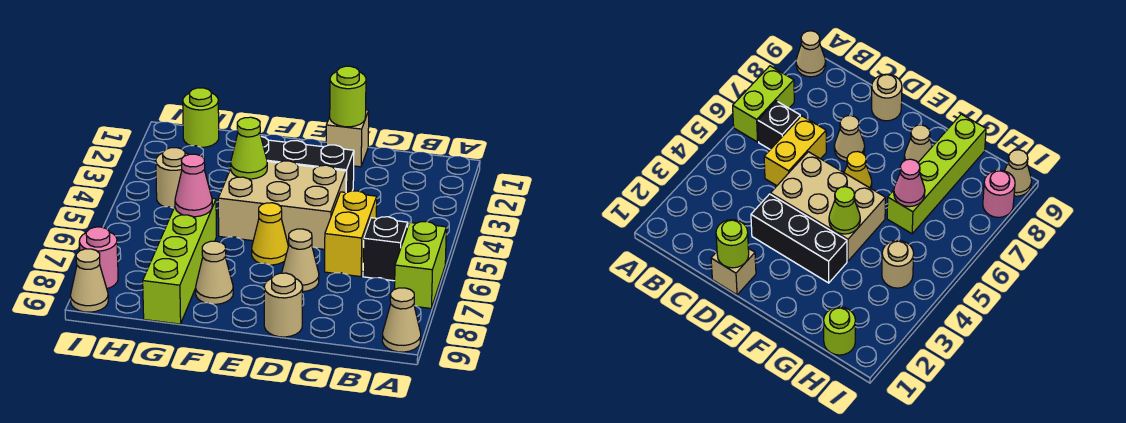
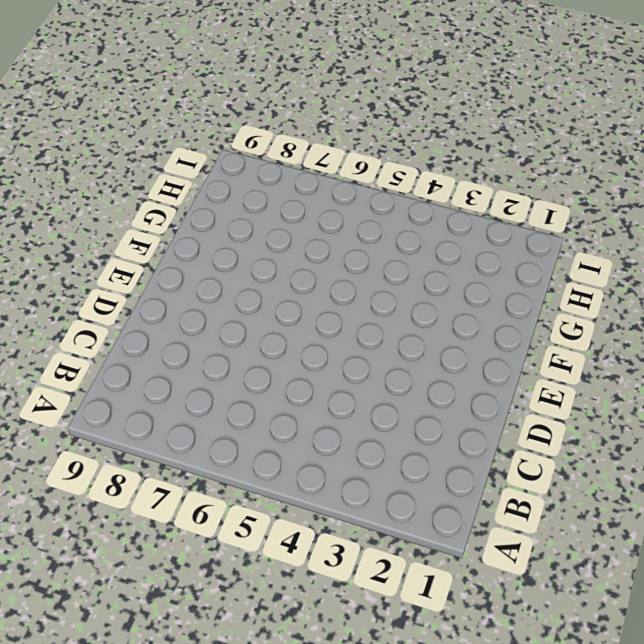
none -> lime 1x2 brick [395,221,446,308]
none -> tan 1x1 cone [382,288,421,352]
none -> black 1x1 brick [363,217,408,281]

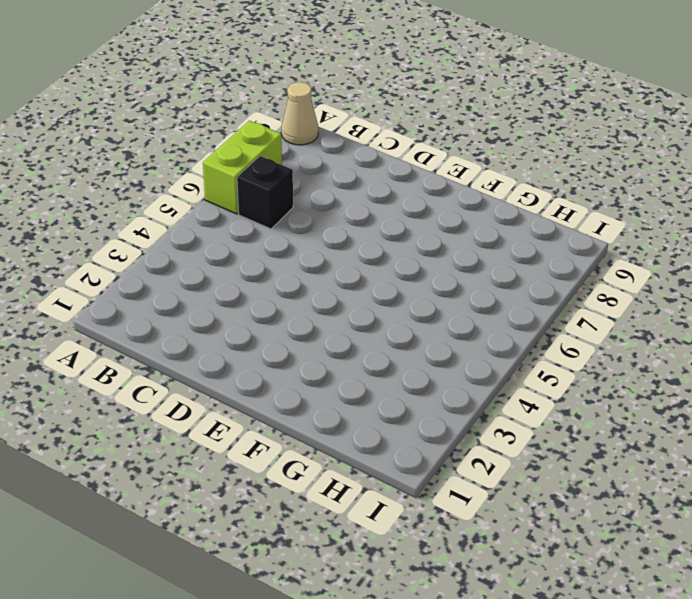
none -> yellow 1x2 brick [325,191,377,277]
none -> tan 1x1 brick [326,110,369,167]
none -> black 1x3 brick [261,137,354,193]

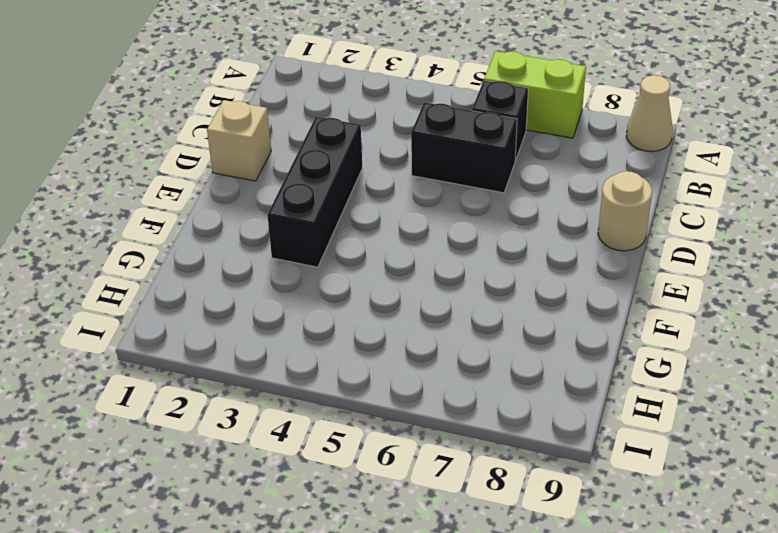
black 1x2 brick [411,102,517,193] -> yellow 1x2 brick [325,191,377,277]
none -> tan 2x3 brick [218,161,346,249]
none -> tan 1x1 cone [282,229,319,292]
none -> yellow 1x1 cone [252,203,288,265]

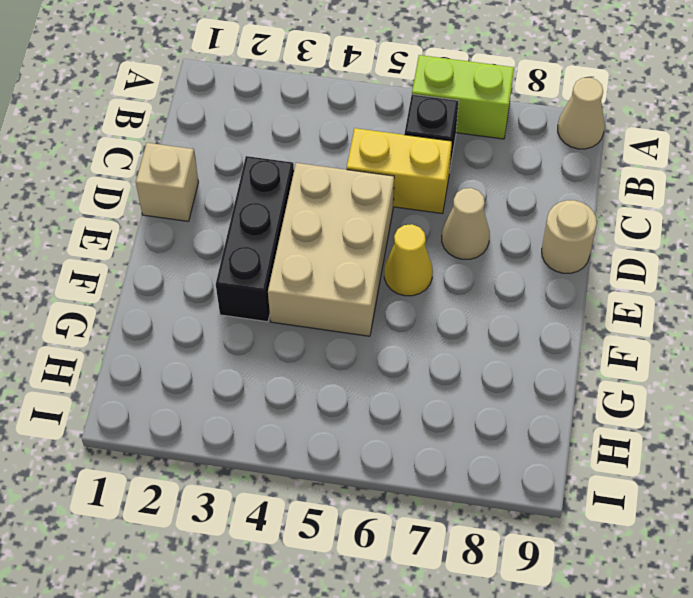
none -> tan 1x1 cone [196,241,233,304]
none -> lime 1x4 brick [143,198,216,324]
none -> lime 1x1 round brick [183,88,219,147]

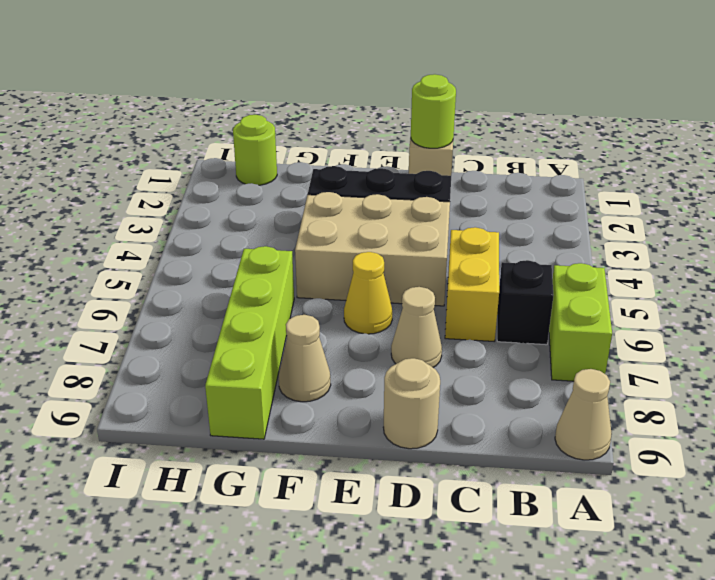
none -> tan 1x1 round brick [156,148,189,208]
none -> pink 1x1 round brick [79,227,118,289]
none -> tan 1x1 cone [70,249,108,312]

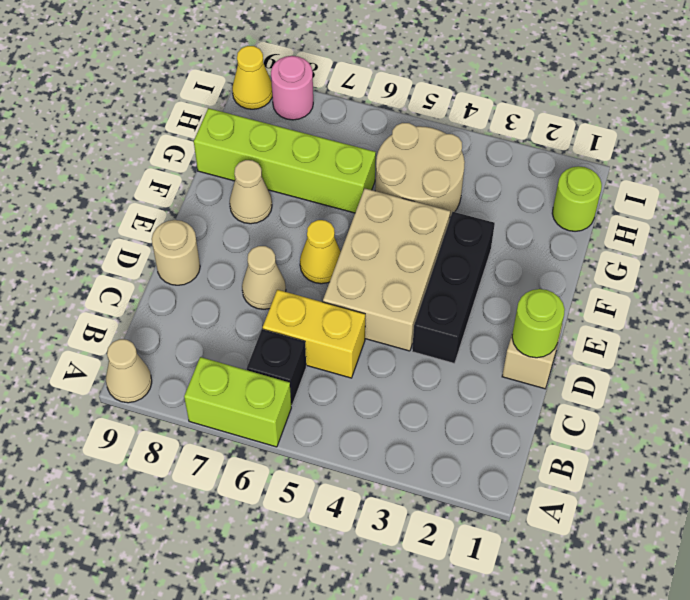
tan 2x2 round brick [375,123,465,217] -> tan 1x1 round brick [156,148,189,208]
yellow 1x1 cone [232,46,272,109] -> tan 1x1 cone [70,249,108,312]
none -> lime 1x1 cone [231,117,267,179]
none -> pink 1x1 cone [175,154,212,217]

